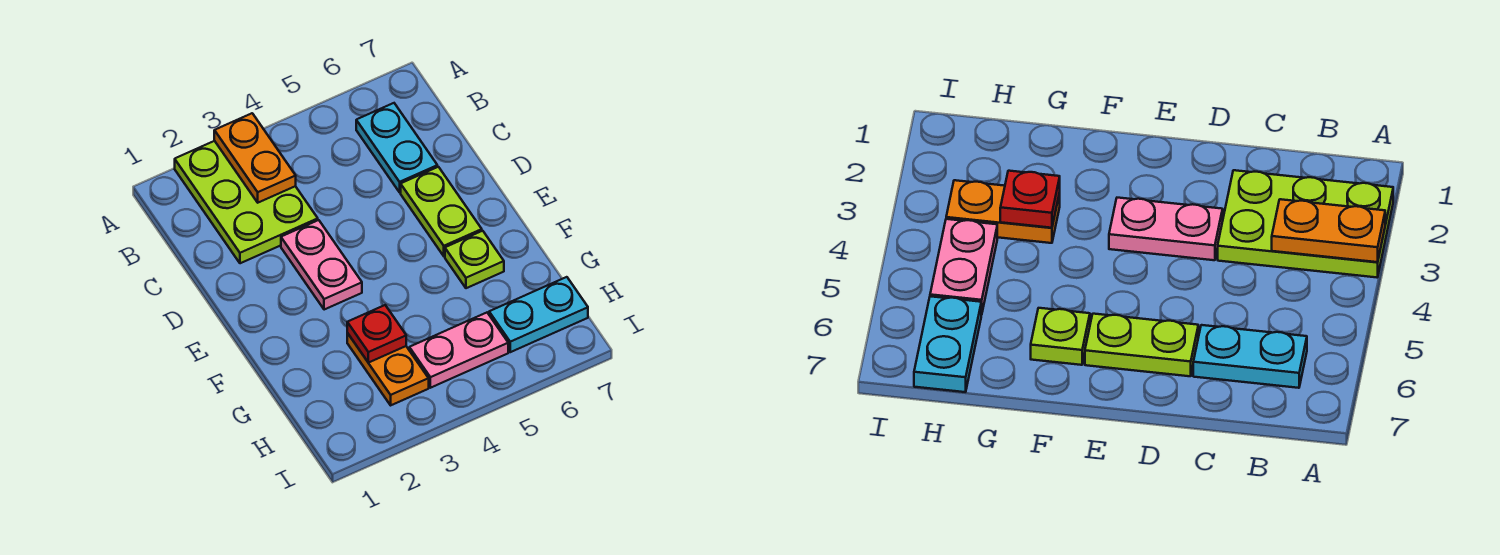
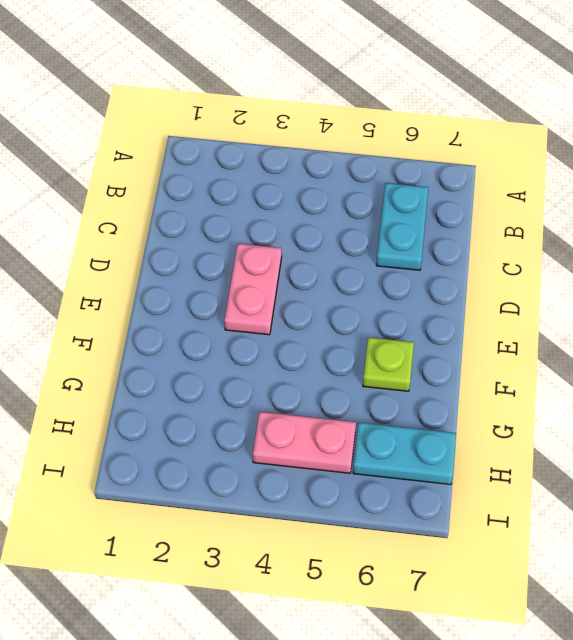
none -> lime 2x3 plate [175,141,318,263]
none -> lime 1x2 plate [401,167,482,256]

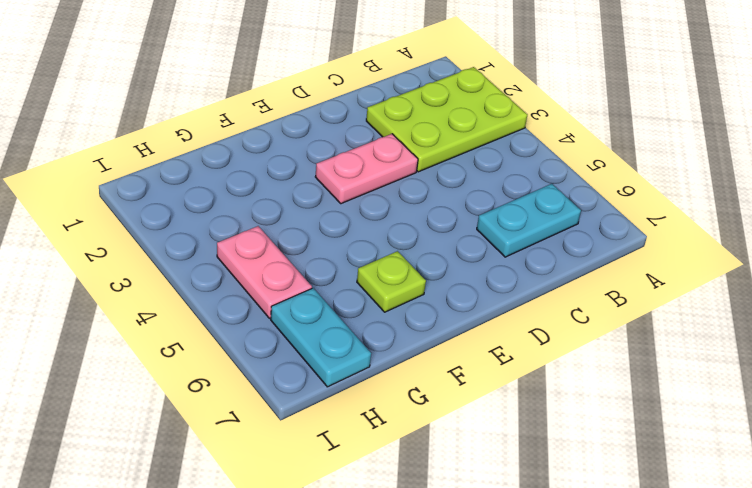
none -> lime 1x2 plate [401,167,482,256]
none -> orange 1x2 plate [347,333,429,405]

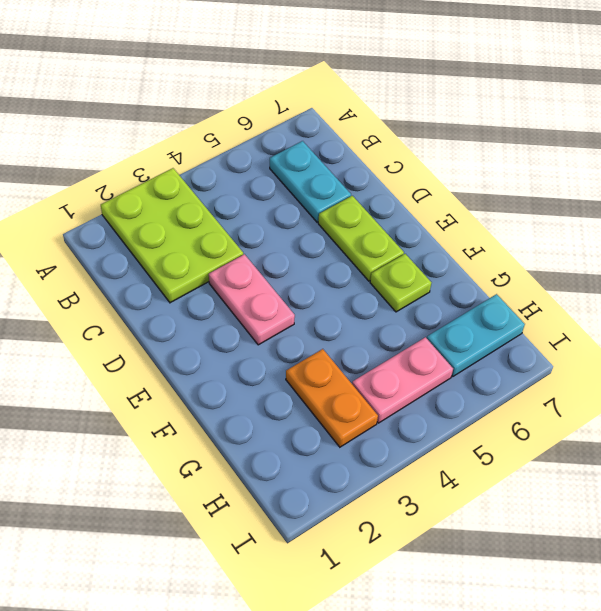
none -> orange 1x2 plate [214,113,296,203]
none -> red 1x1 plate [347,305,406,363]

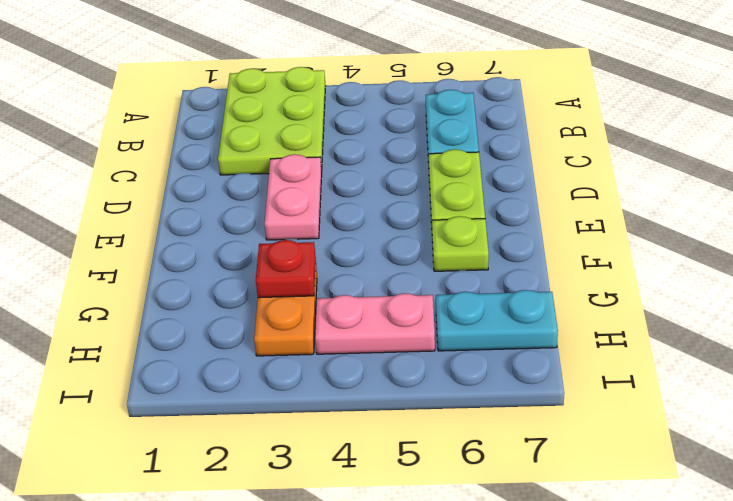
none -> orange 1x2 plate [214,113,296,203]

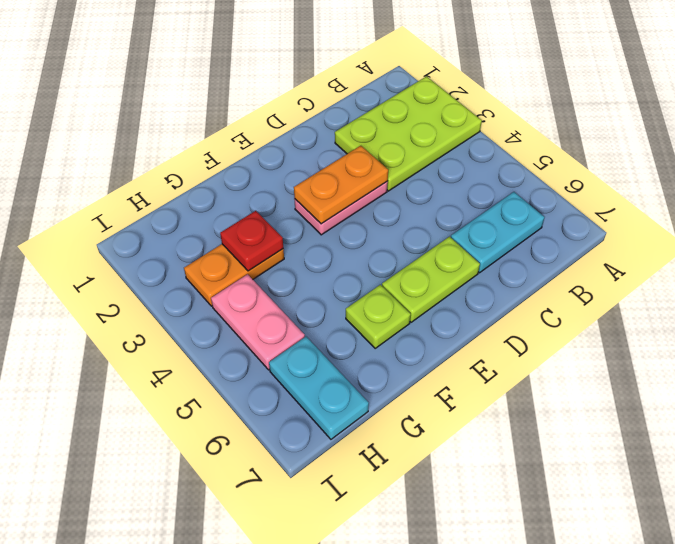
orange 1x2 plate [294,146,388,224] -> orange 1x2 plate moved to [214,113,296,203]

